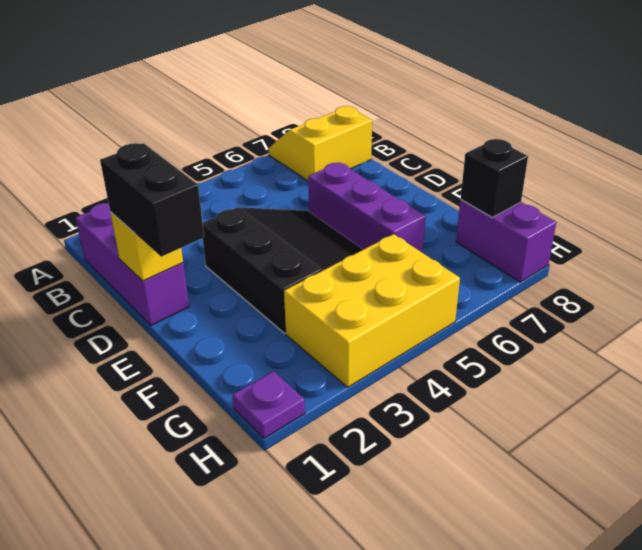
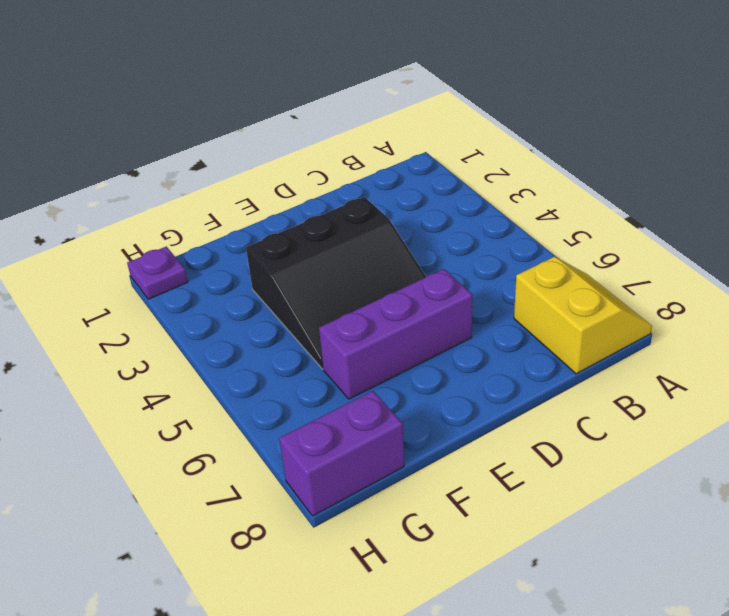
none -> purple 1x3 brick [75,203,189,325]
none -> yellow 2x3 brick [284,234,460,387]

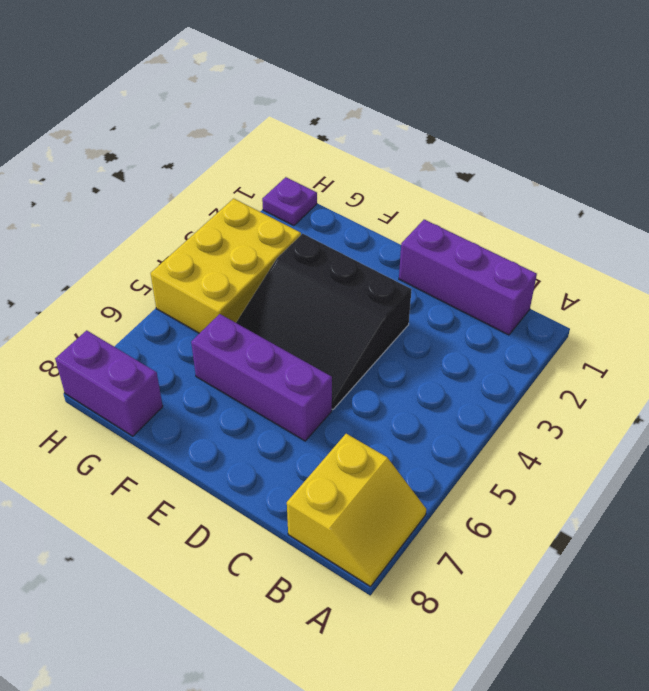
none -> yellow 1x1 brick [110,212,183,281]
none -> black 1x1 brick [461,139,528,217]

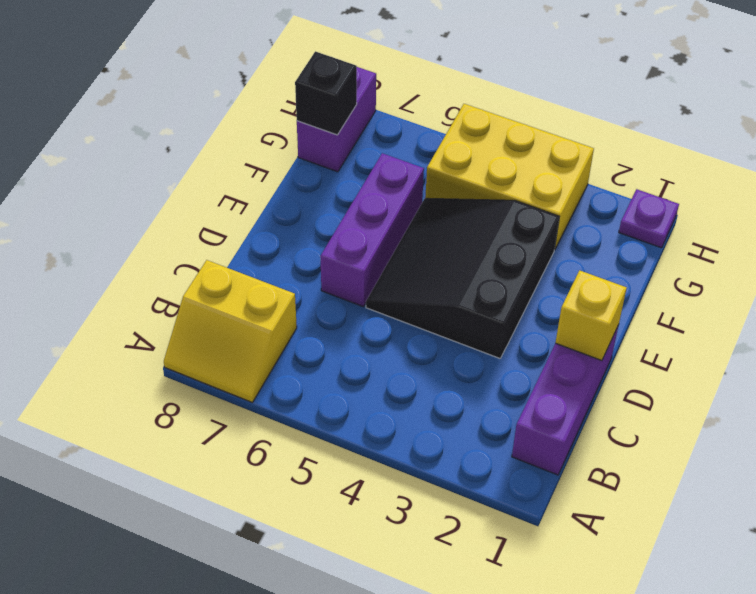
none -> black 1x2 brick [100,143,204,257]

